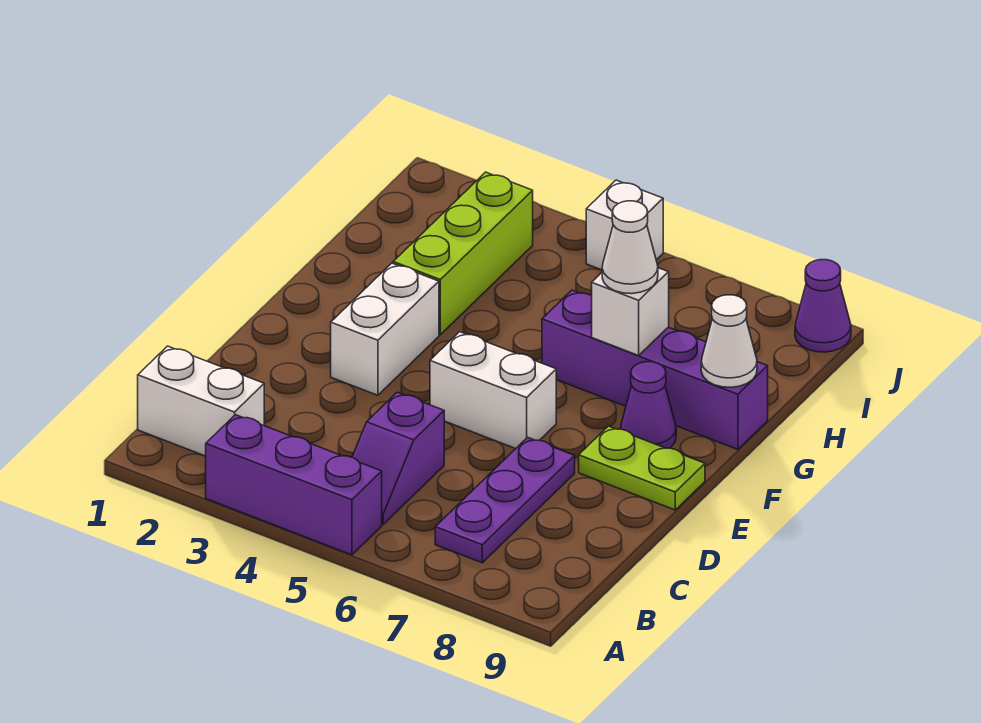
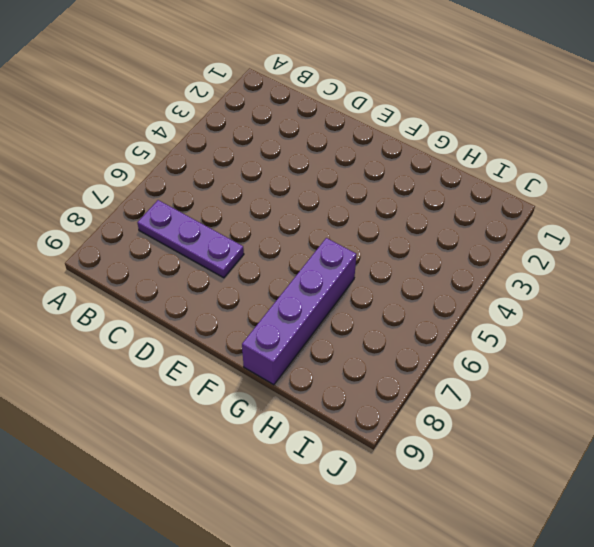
none -> purple 1x3 brick [206,415,382,555]
none -> white 1x2 brick [138,346,264,456]
none -> purple 1x2 slope [352,392,445,524]

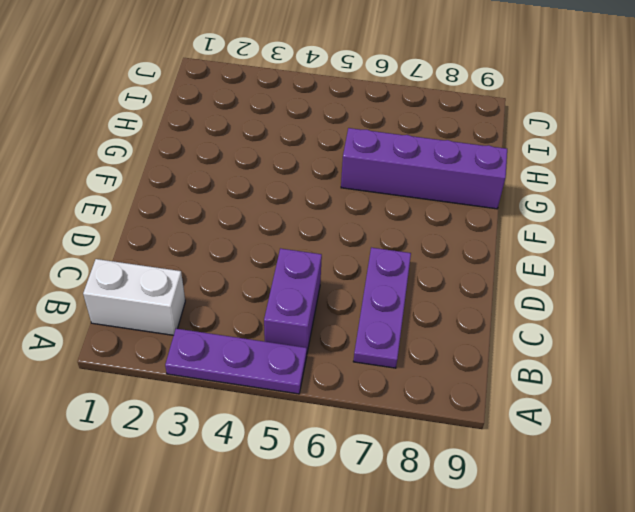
purple 1x3 plate [165,329,307,394] -> purple 1x3 brick [206,415,382,555]
purple 1x2 brick [264,248,322,352] -> purple 1x2 slope [352,392,445,524]
none -> white 1x2 brick [331,263,439,395]
none -> white 1x2 brick [430,332,556,449]
none -> lime 1x2 plate [579,426,705,510]

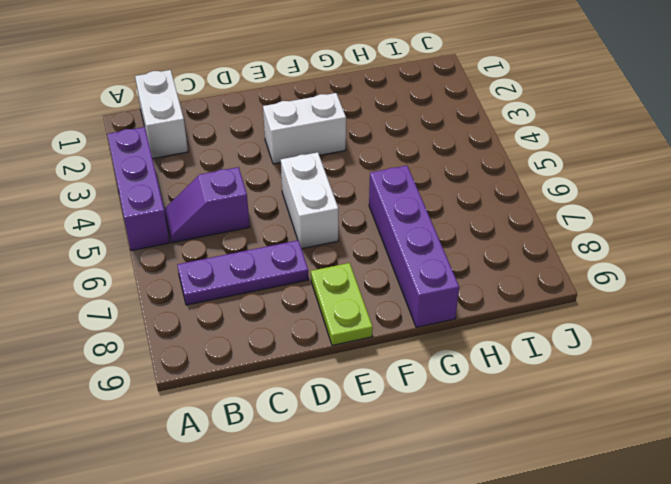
none -> purple 1x1 cone [621,362,676,448]
none -> lime 1x3 brick [393,172,533,335]
none -> white 1x1 brick [586,180,663,270]

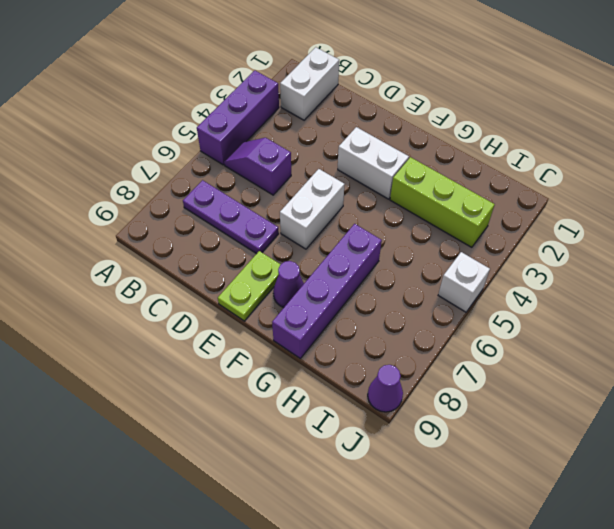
none -> white 1x1 brick [592,268,669,355]
none -> white 1x1 cone [701,295,757,387]
none -> white 1x1 cone [602,201,658,294]

